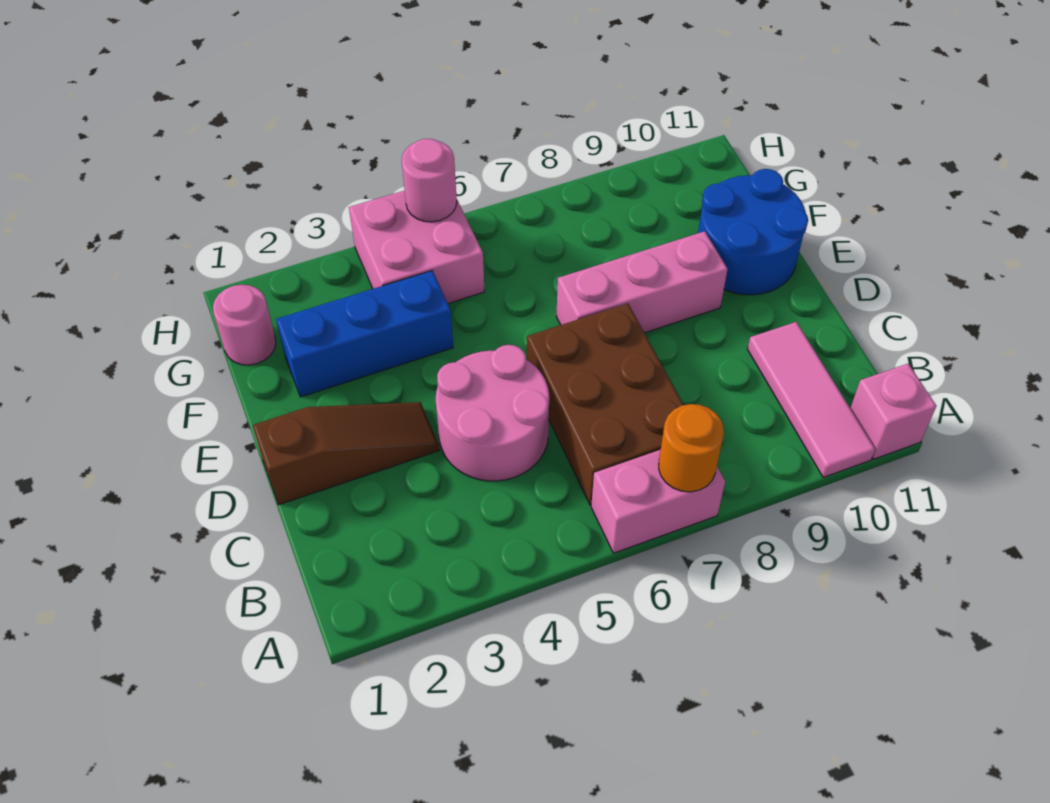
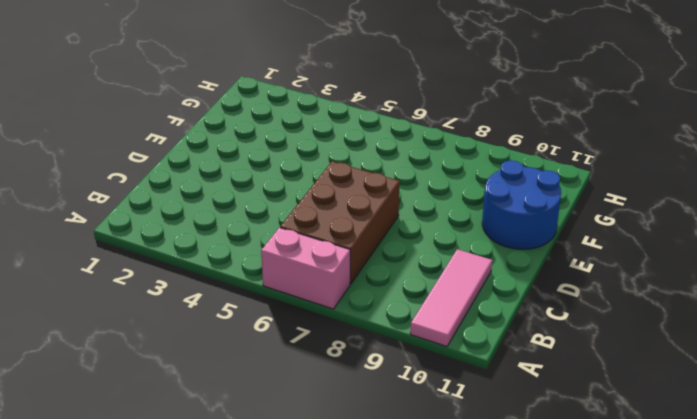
none -> pink 1x1 brick [850,364,936,459]
none -> pink 2x2 round brick [436,345,549,481]
none -> brown 1x3 slope [253,402,439,505]

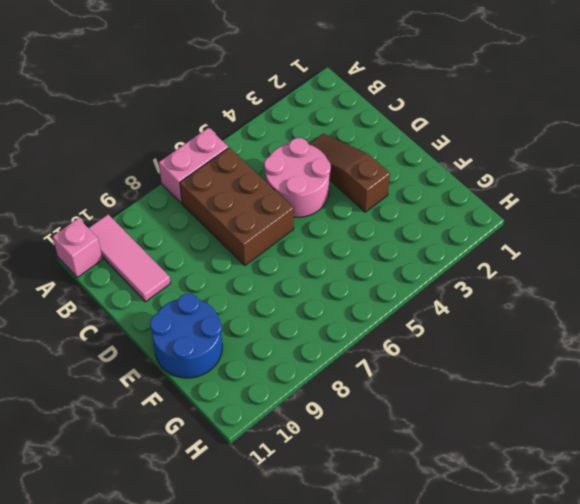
brown 1x3 slope [309,134,390,212] -> brown 1x3 slope turned to [253,402,439,505]
none -> pink 1x3 brick [556,231,727,333]
none -> blue 1x3 brick [276,271,453,397]
none -> pink 1x1 round brick [213,285,276,365]

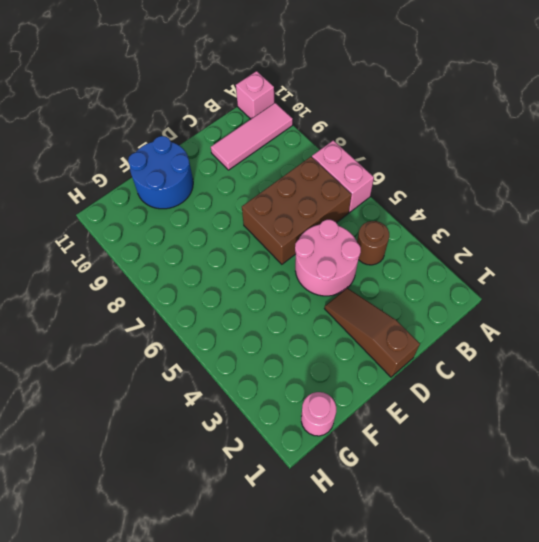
brown 1x1 round brick [357,221,389,265] -> none
none -> pink 1x3 brick [556,231,727,333]
none -> blue 1x3 brick [276,271,453,397]
none -> pink 2x2 brick [349,191,485,303]

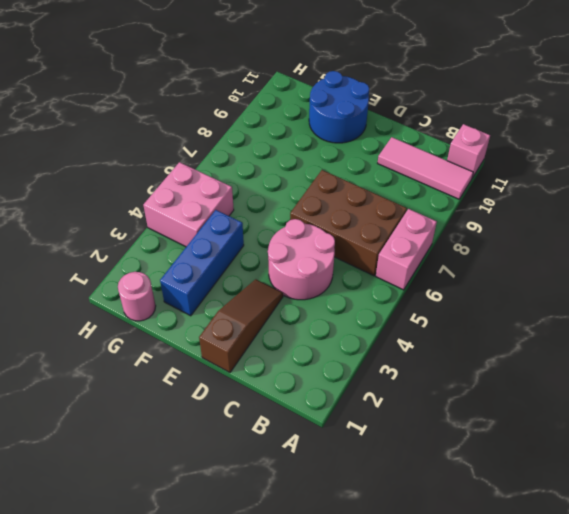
none -> pink 1x3 brick [556,231,727,333]
none -> orange 1x1 round brick [659,404,724,492]
none -> pink 1x1 round brick [402,139,457,222]

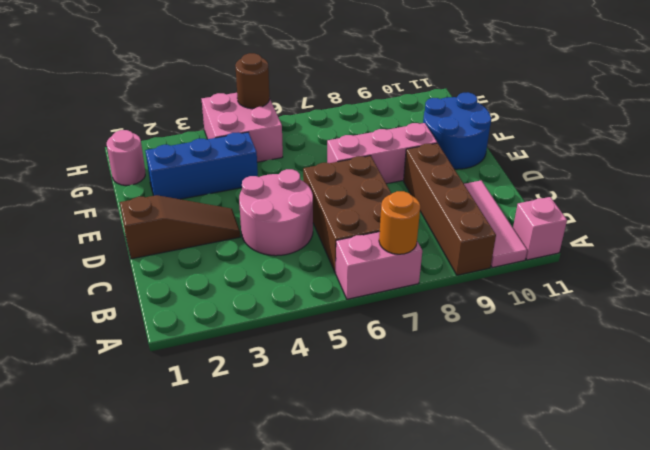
brown 1x4 brick [404,143,496,275] -> none
brown 1x1 round brick [235,53,269,108] -> pink 1x1 round brick [402,139,457,222]

